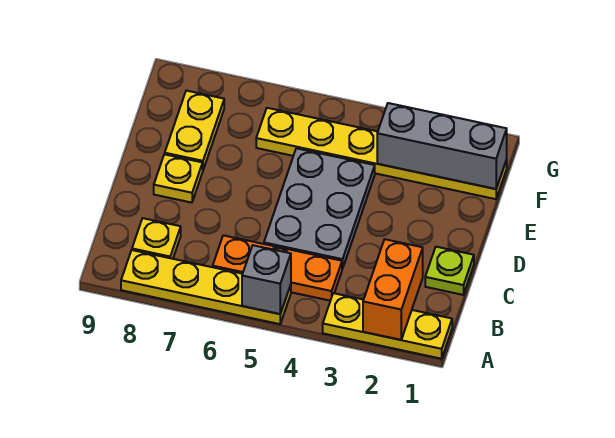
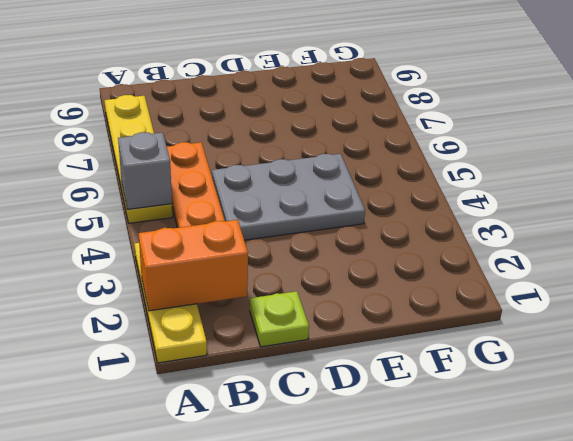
none -> yellow 1x1 plate [132,218,181,259]
none -> yellow 1x1 plate [154,154,203,203]
none -> yellow 1x2 plate [165,91,224,170]

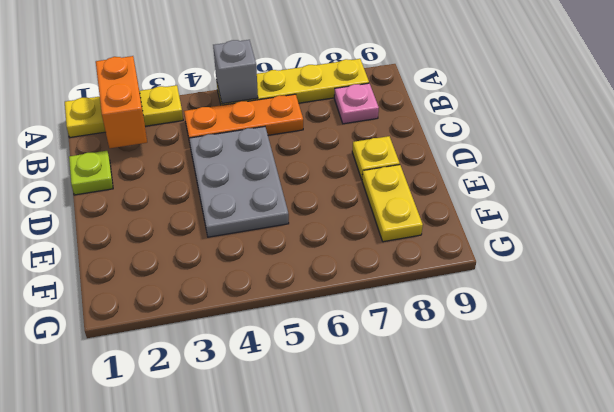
pink 1x1 plate [334,83,379,124] -> yellow 1x1 plate [132,218,181,259]
none -> yellow 1x6 plate [256,108,507,199]
none -> grey 1x3 brick [377,103,507,189]

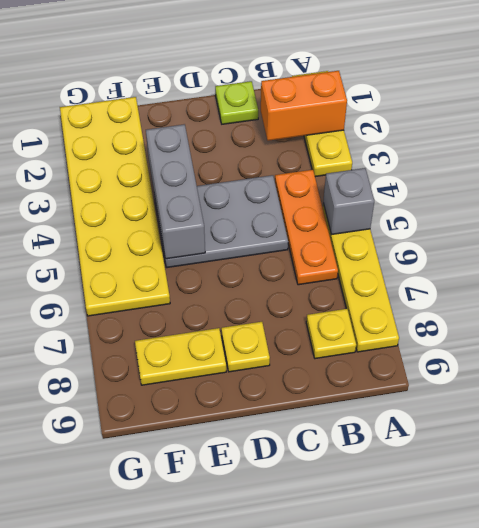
grey 1x3 brick [146,124,205,259] -> grey 1x3 brick moved to [377,103,507,189]
yellow 2x6 plate [60,97,170,316] -> yellow 1x6 plate [256,108,507,199]

